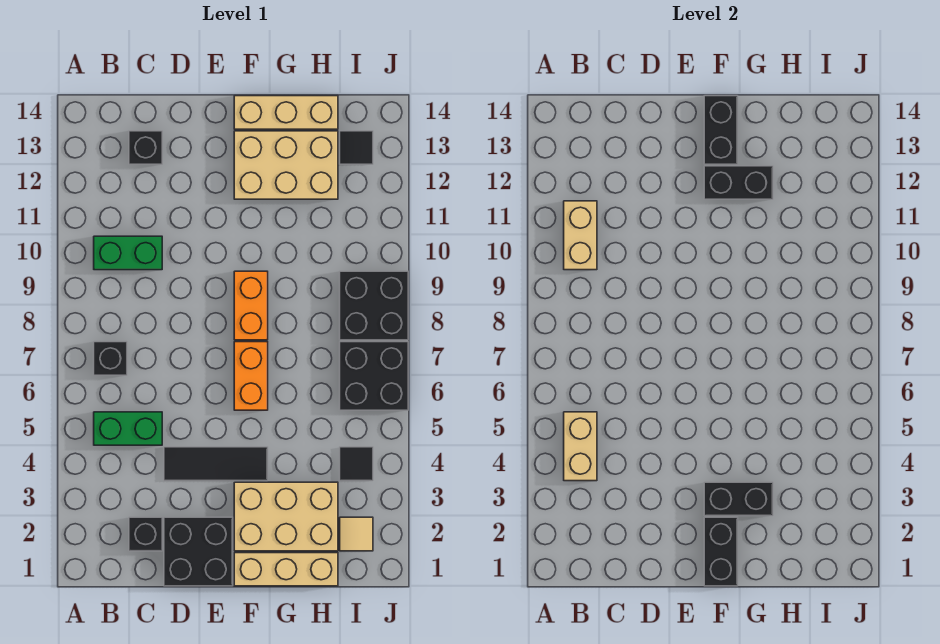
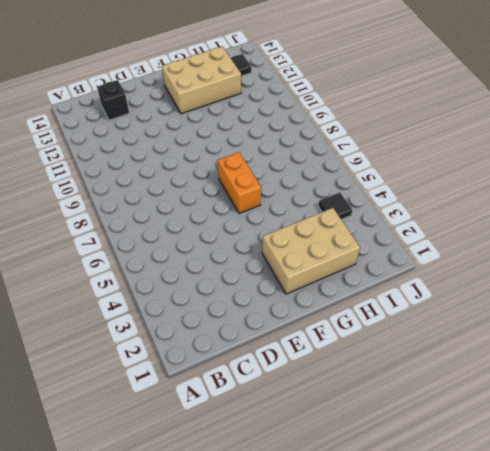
none -> green 1x2 brick [94,412,162,445]
none -> black 1x1 brick [94,342,127,375]
none -> green 1x2 brick [94,236,162,270]

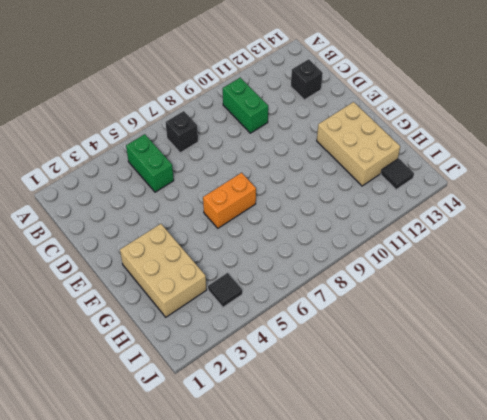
none -> black 1x1 brick [129,517,162,551]
none -> black 2x2 brick [164,517,233,586]
none -> black 1x3 tile [164,447,268,481]

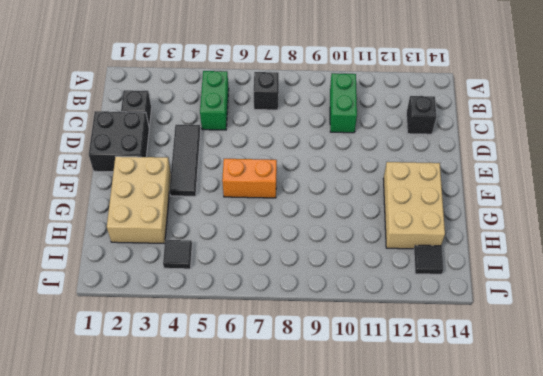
none -> tan 1x3 brick [234,553,338,586]
none -> orange 1x2 brick [234,271,268,340]
none -> tan 1x3 brick [234,96,338,129]

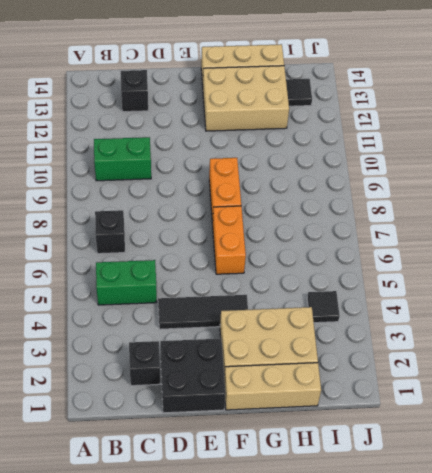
none -> tan 1x1 tile [340,517,373,551]
none -> black 2x2 brick [340,342,408,410]
none -> black 2x2 brick [340,271,408,340]

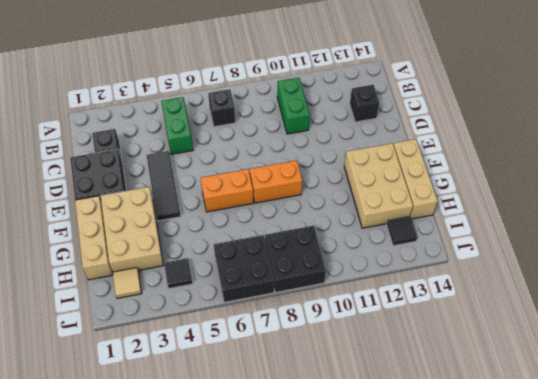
none -> tan 1x2 brick [564,412,597,481]
none -> tan 1x2 brick [564,201,597,270]
none -> black 1x2 brick [704,517,738,586]

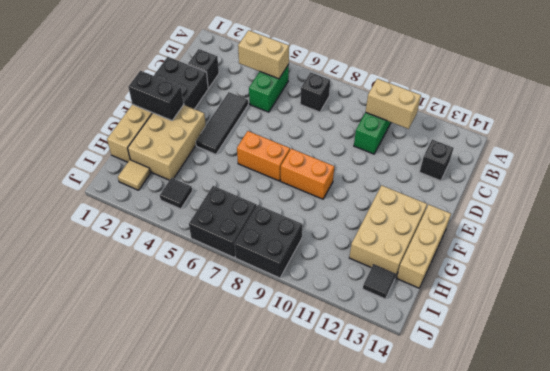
none -> black 1x2 brick [704,482,773,516]
none -> black 1x2 brick [704,166,773,199]
none -> black 1x2 brick [704,96,738,164]

